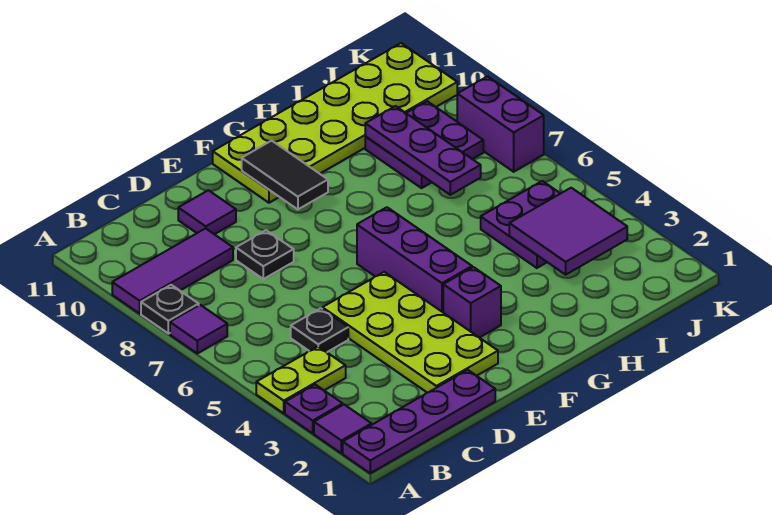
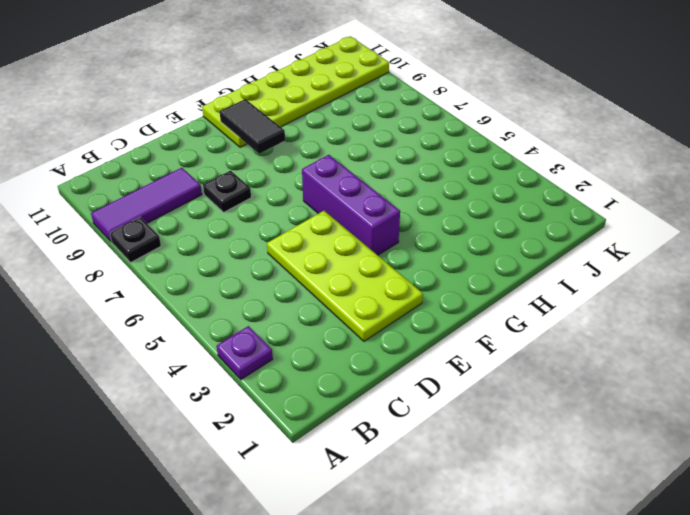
none -> purple 1x4 plate [343,370,495,473]
none -> purple 1x1 tile [314,405,372,453]
none -> lime 1x2 plate [256,347,346,413]

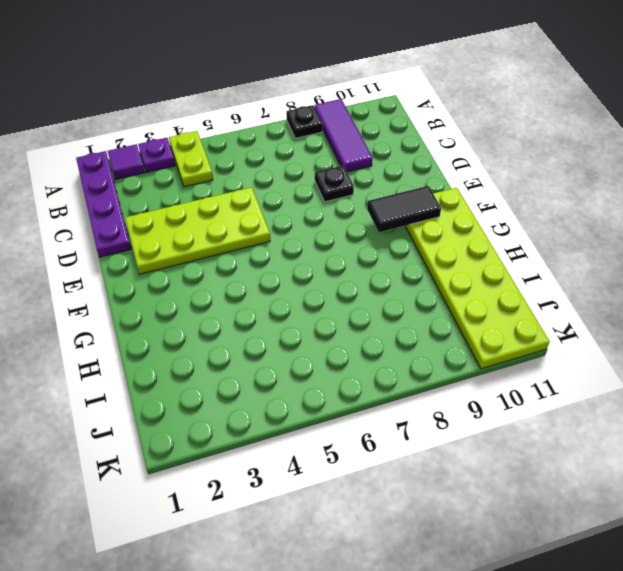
none -> purple 1x1 tile [170,305,227,353]
none -> black 1x1 plate [291,308,348,352]
none -> purple 1x1 tile [178,190,236,234]

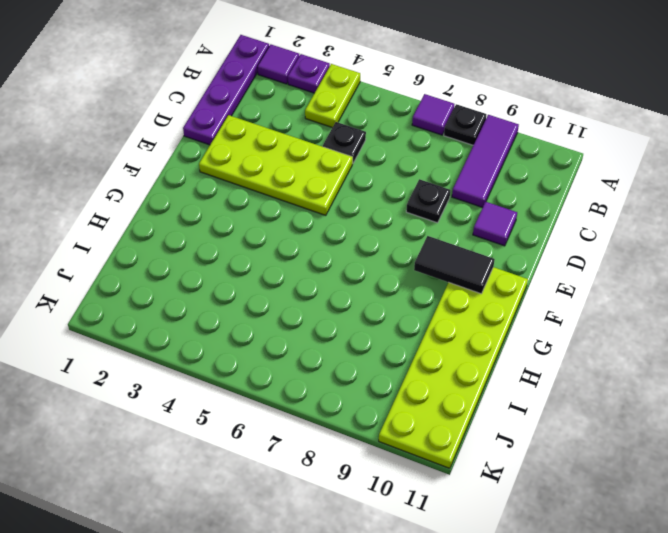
none -> purple 1x1 brick [443,267,501,338]
none -> purple 1x3 brick [357,207,472,312]
none -> purple 2x2 plate [481,181,560,268]

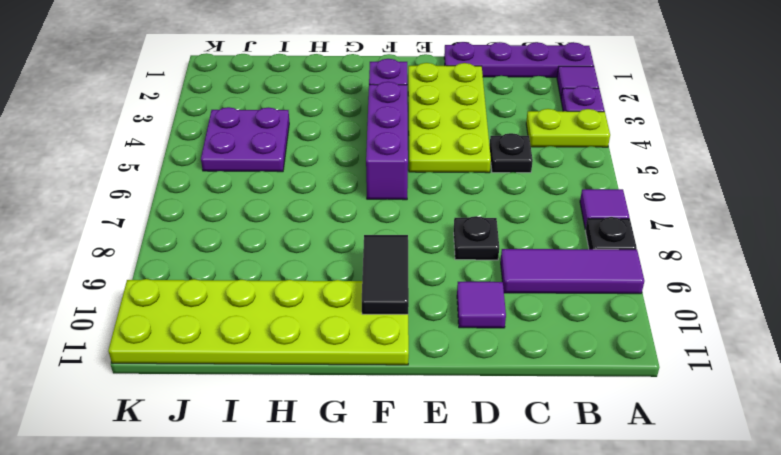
none -> purple 2x2 plate [365,101,483,188]
none -> purple 1x2 brick [457,76,544,172]
none -> purple 2x2 tile [509,188,627,275]

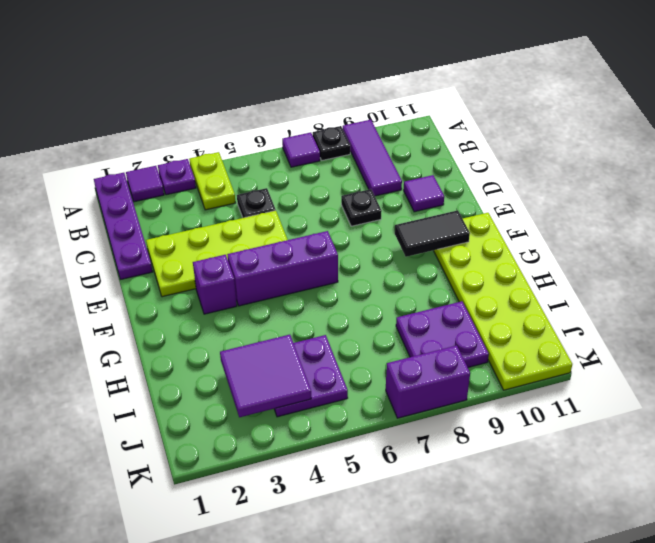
none -> purple 1x3 plate [365,106,481,195]

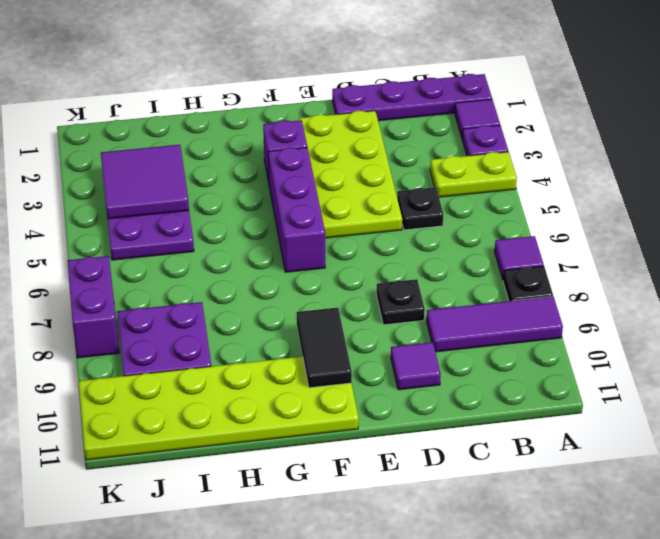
none -> purple 1x3 plate [365,106,481,195]

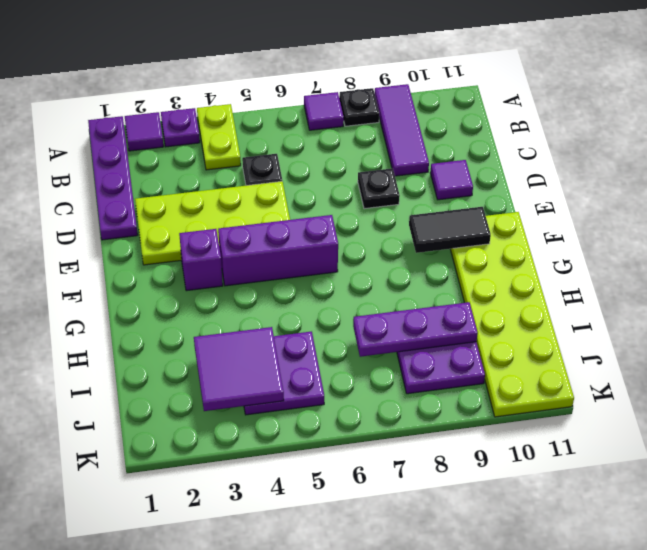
none -> purple 1x2 brick [457,76,544,172]

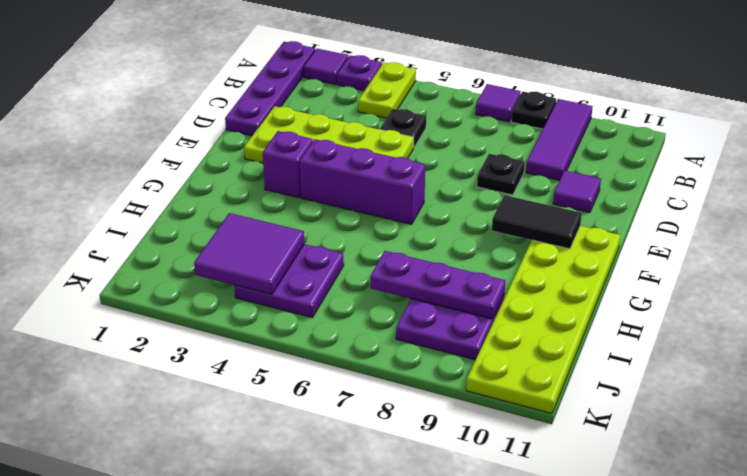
none -> purple 1x2 brick [457,76,544,172]

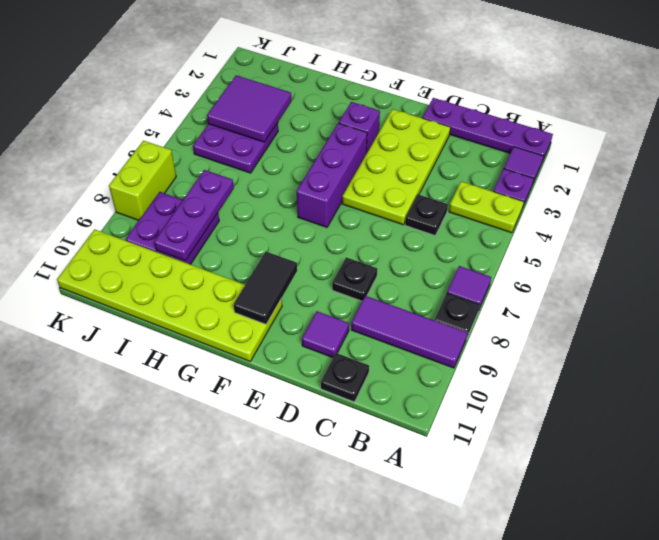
black 1x1 plate [321,353,369,402] -> none
lime 1x2 brick [109,141,176,220] -> purple 1x2 brick [457,76,544,172]

